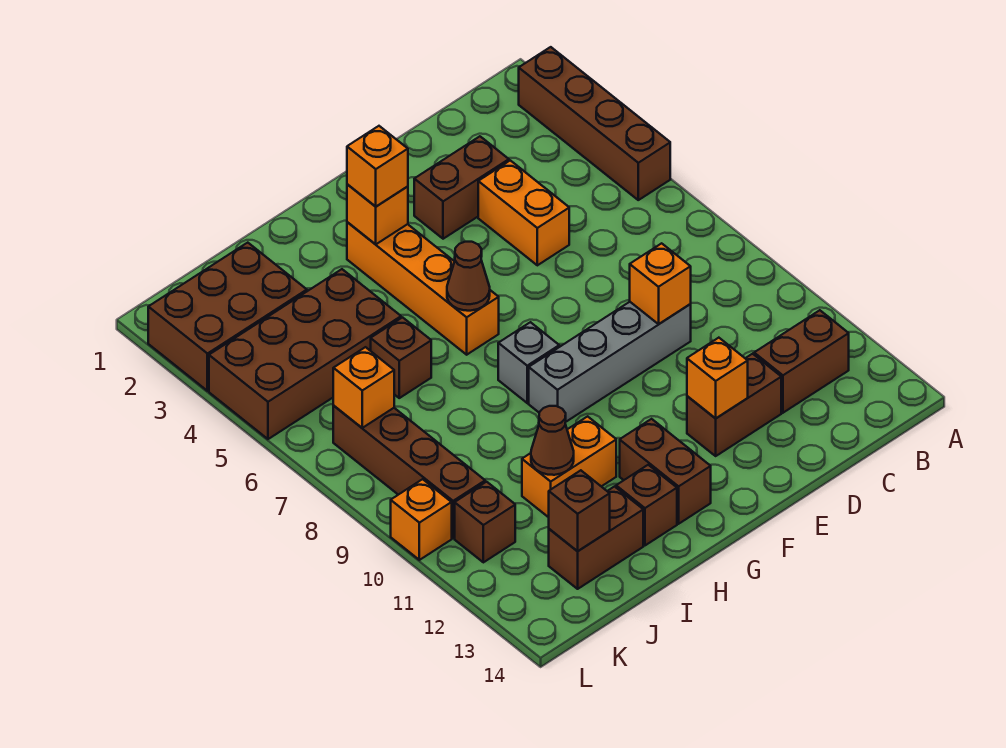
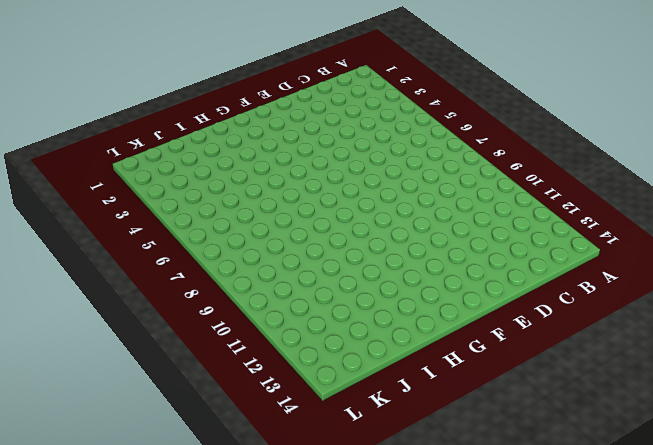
none -> brown 1x4 brick [519,47,670,200]
none -> brown 1x2 brick [754,310,849,413]
none -> brown 1x2 brick [414,136,509,239]

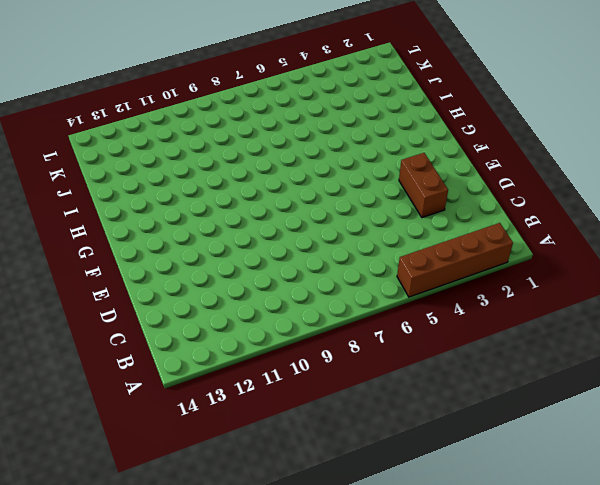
none -> brown 1x2 brick [754,310,849,413]
none -> orange 1x2 brick [478,160,569,265]
none -> grey 1x4 brick [529,302,691,422]

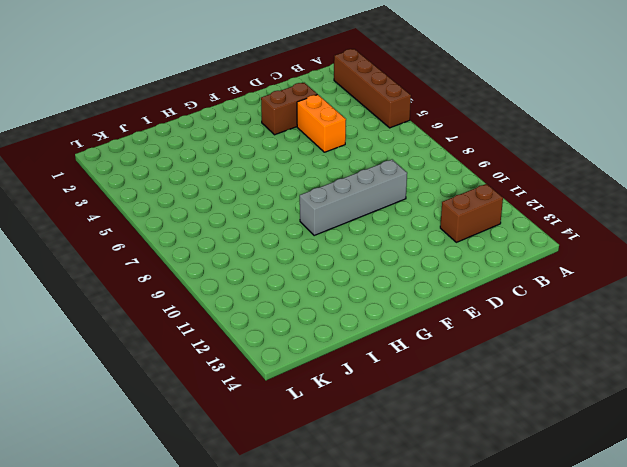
none -> brown 1x2 brick [687,354,781,456]
none -> orange 1x4 brick [347,222,499,355]
none -> grey 1x1 brick [498,322,559,403]

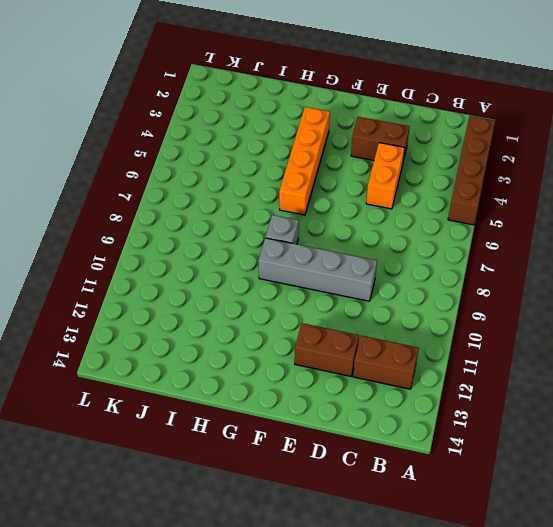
none -> brown 1x2 brick [620,419,711,524]
none -> orange 1x2 brick [522,416,616,517]
none -> brown 1x1 brick [616,465,677,545]

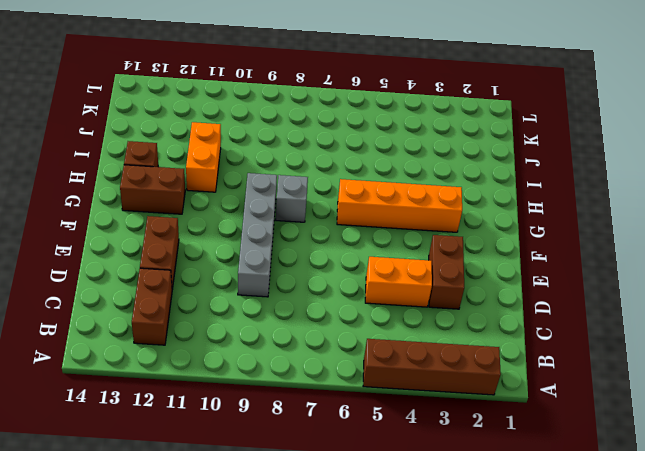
none -> brown 2x4 brick [209,269,401,439]
none -> brown 1x1 brick [371,317,431,398]
none -> brown 1x2 brick [549,487,643,589]

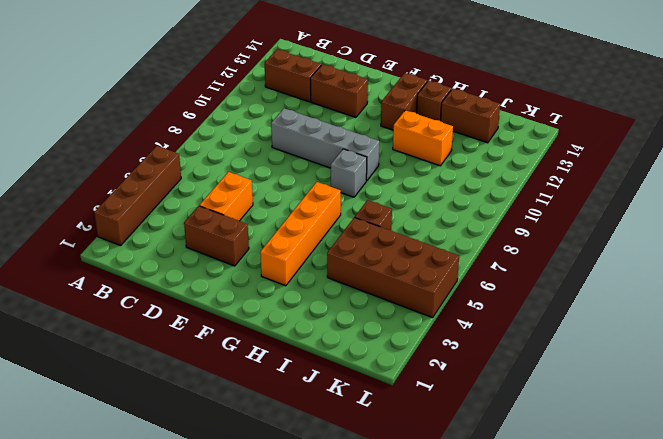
none -> brown 2x3 brick [148,243,307,391]
none -> brown 1x4 brick [333,406,485,538]
none -> brown 1x1 brick [455,482,515,562]

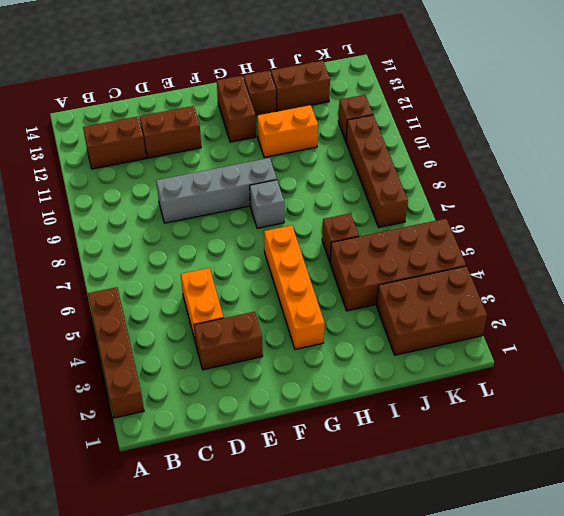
none -> orange 1x1 brick [391,479,452,560]
none -> orange 1x1 brick [630,243,691,324]
none -> orange 1x1 brick [687,338,748,418]

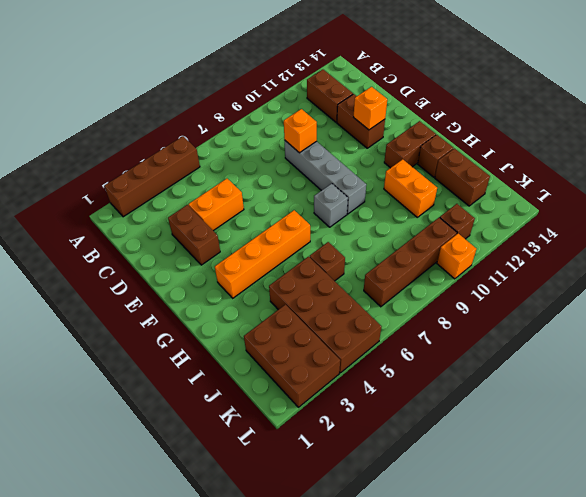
none -> orange 1x1 brick [347,184,408,244]
none -> brown 1x1 cone [447,242,490,311]
none -> brown 1x1 cone [531,406,574,475]

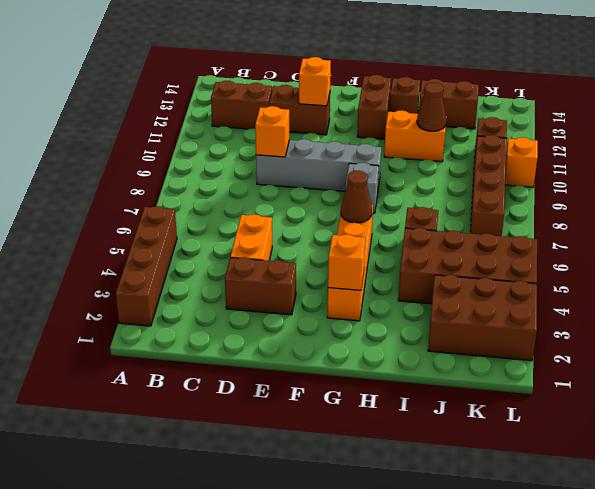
none -> brown 1x1 brick [549,470,610,551]
none -> orange 1x1 brick [333,347,394,428]
none -> orange 1x1 brick [347,126,408,207]

